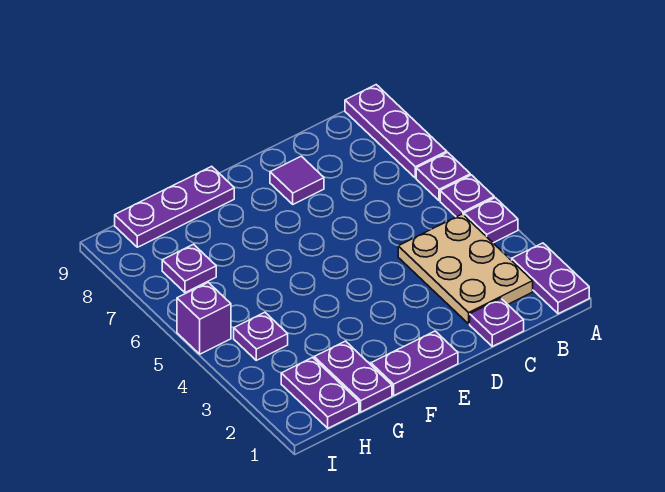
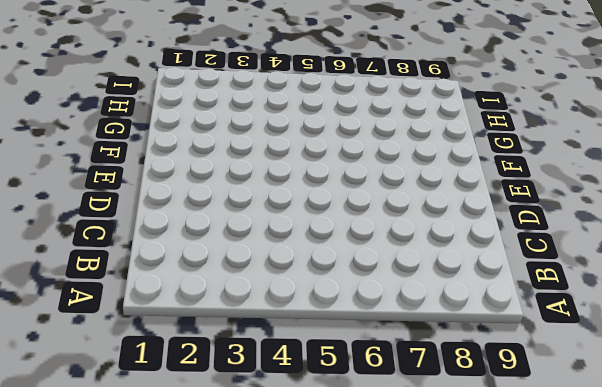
none -> purple 1x2 plate [512,243,589,314]
none -> purple 1x1 plate [464,198,518,243]
none -> purple 1x1 plate [440,175,494,217]

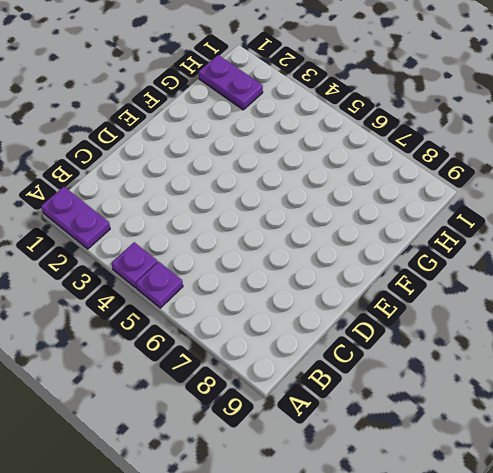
none -> purple 1x1 plate [416,152,470,201]
none -> purple 1x3 plate [345,85,447,178]
none -> tan 2x3 plate [398,214,533,324]

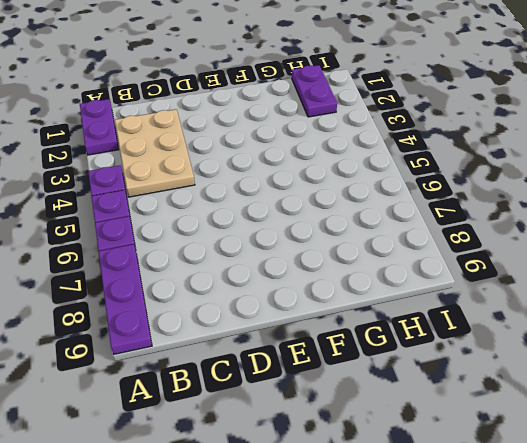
none -> purple 1x1 plate [470,298,524,346]
none -> purple 1x1 tile [270,156,324,204]
none -> purple 1x2 plate [371,331,458,395]

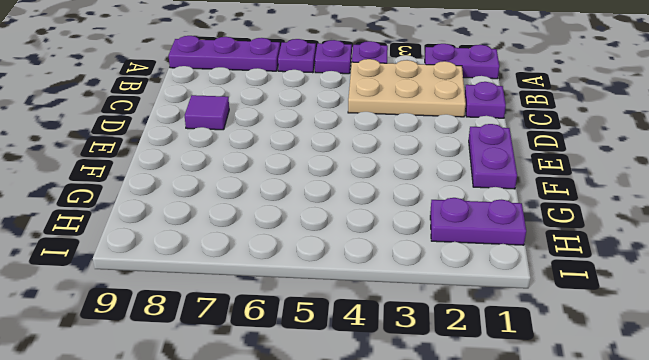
none -> purple 1x3 plate [115,166,234,247]
none -> purple 1x2 plate [314,341,392,412]
none -> purple 1x1 plate [234,312,288,360]

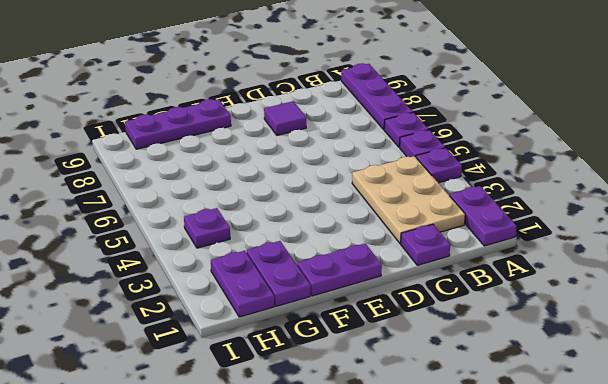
none -> purple 1x1 plate [162,244,216,293]
none -> purple 1x1 brick [177,282,231,354]

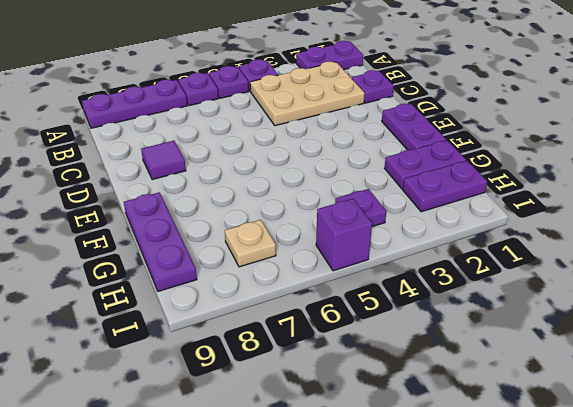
tan 1x1 plate [225,220,276,267] -> purple 1x1 plate [162,244,216,293]

